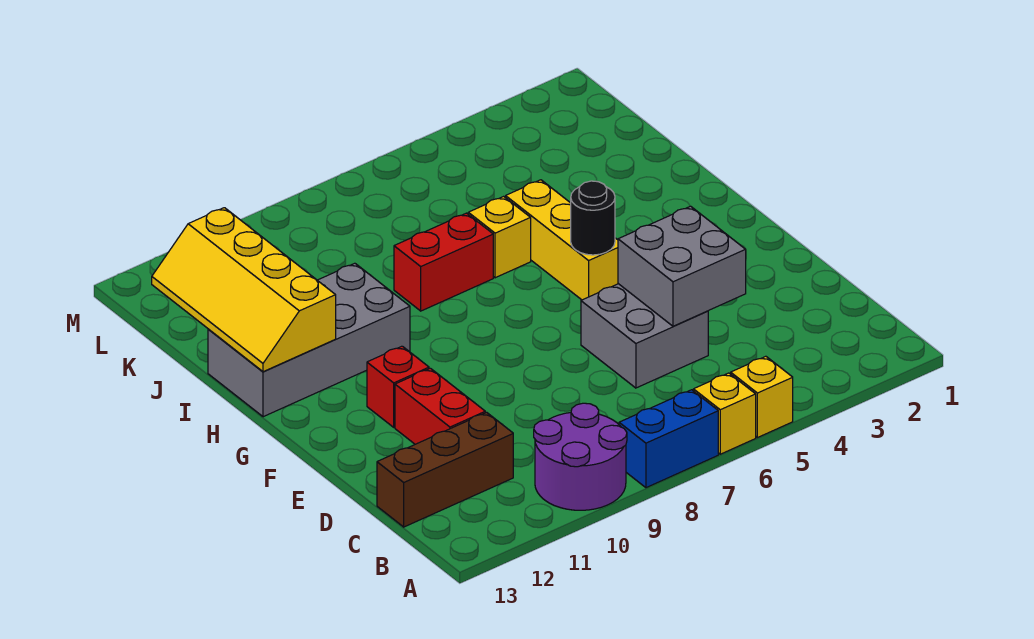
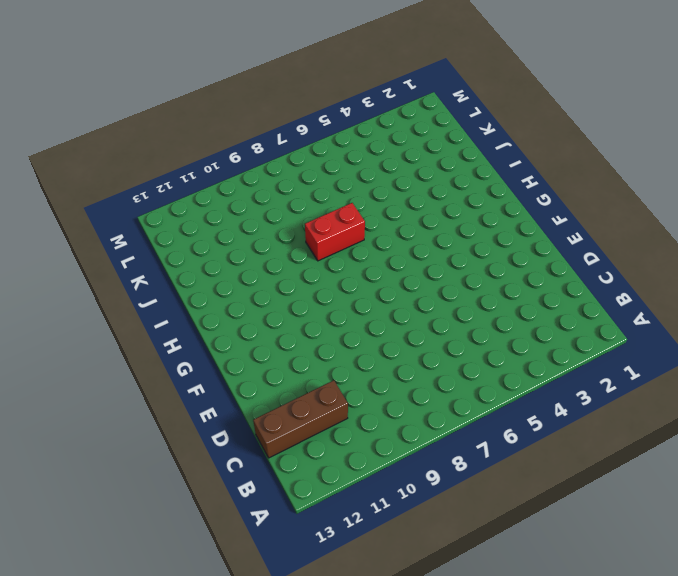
none -> yellow 1x1 brick [731,356,793,438]
none -> yellow 1x1 brick [693,373,756,454]
none -> blue 1x2 brick [619,390,718,488]

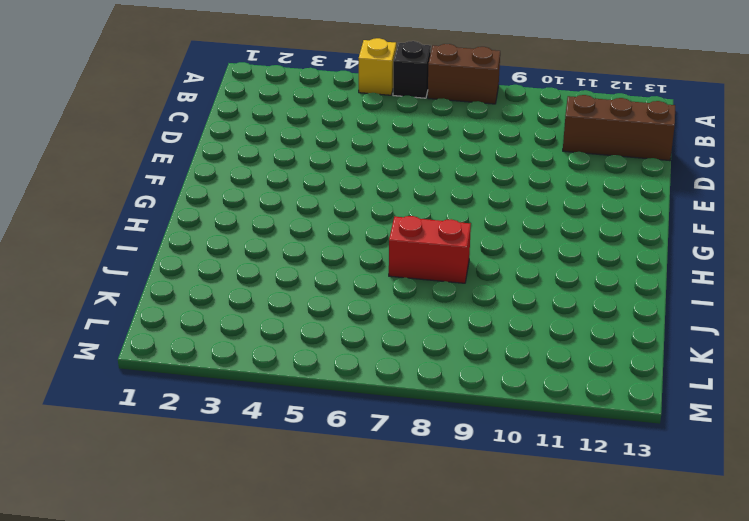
black 1x1 brick [393,41,431,98] -> yellow 1x1 brick [693,373,756,454]
brown 1x2 brick [428,44,500,104] -> blue 1x2 brick [619,390,718,488]
none -> purple 2x2 round brick [534,403,627,510]
none -> grey 2x2 brick [581,284,708,388]
none -> red 1x2 brick [395,368,485,444]

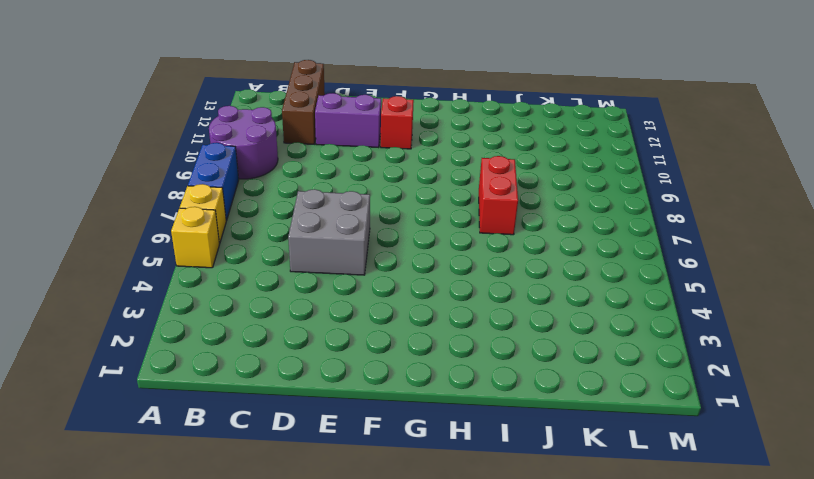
purple 1x2 brick [315,93,381,148] -> red 1x2 brick [395,368,485,444]
none -> yellow 1x3 brick [506,180,618,300]
none -> grey 2x4 brick [208,263,410,417]
none -> yellow 1x1 brick [468,196,531,278]

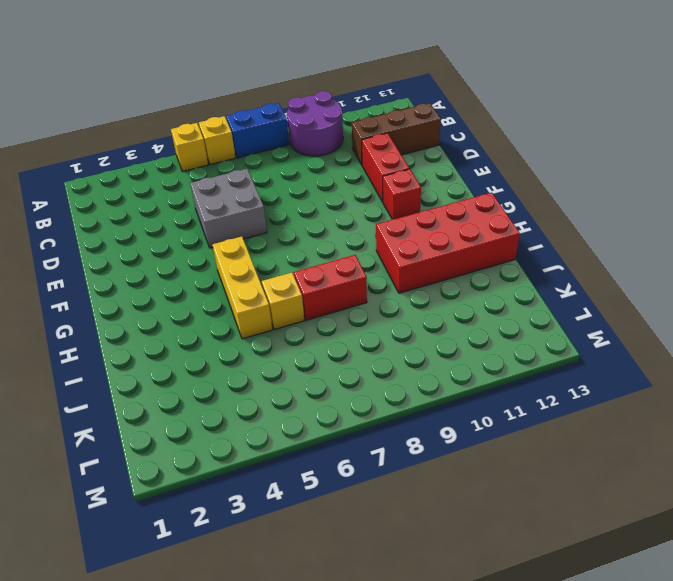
red 2x4 brick [376,193,520,293] -> grey 2x4 brick [208,263,410,417]
none -> grey 2x2 brick [618,206,746,326]
none -> black 1x1 round brick [571,181,615,255]
none -> yellow 2x4 slope [152,208,336,372]

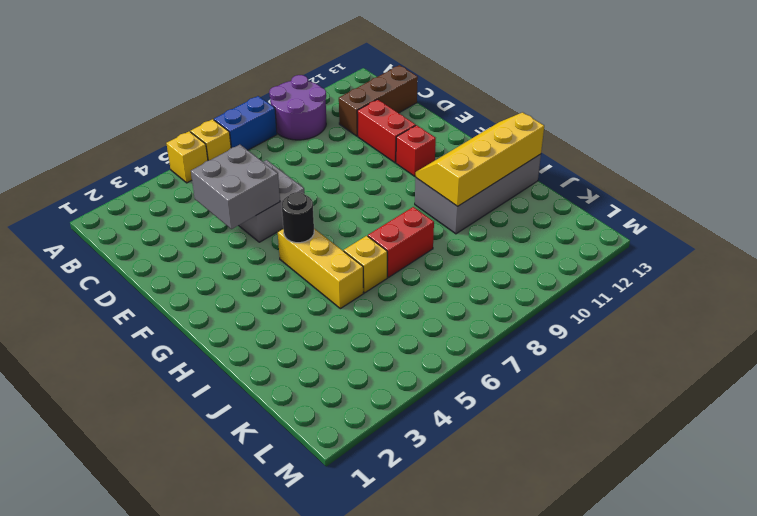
yellow 2x4 slope [416,112,544,206] -> yellow 2x4 slope turned to [152,208,336,372]

